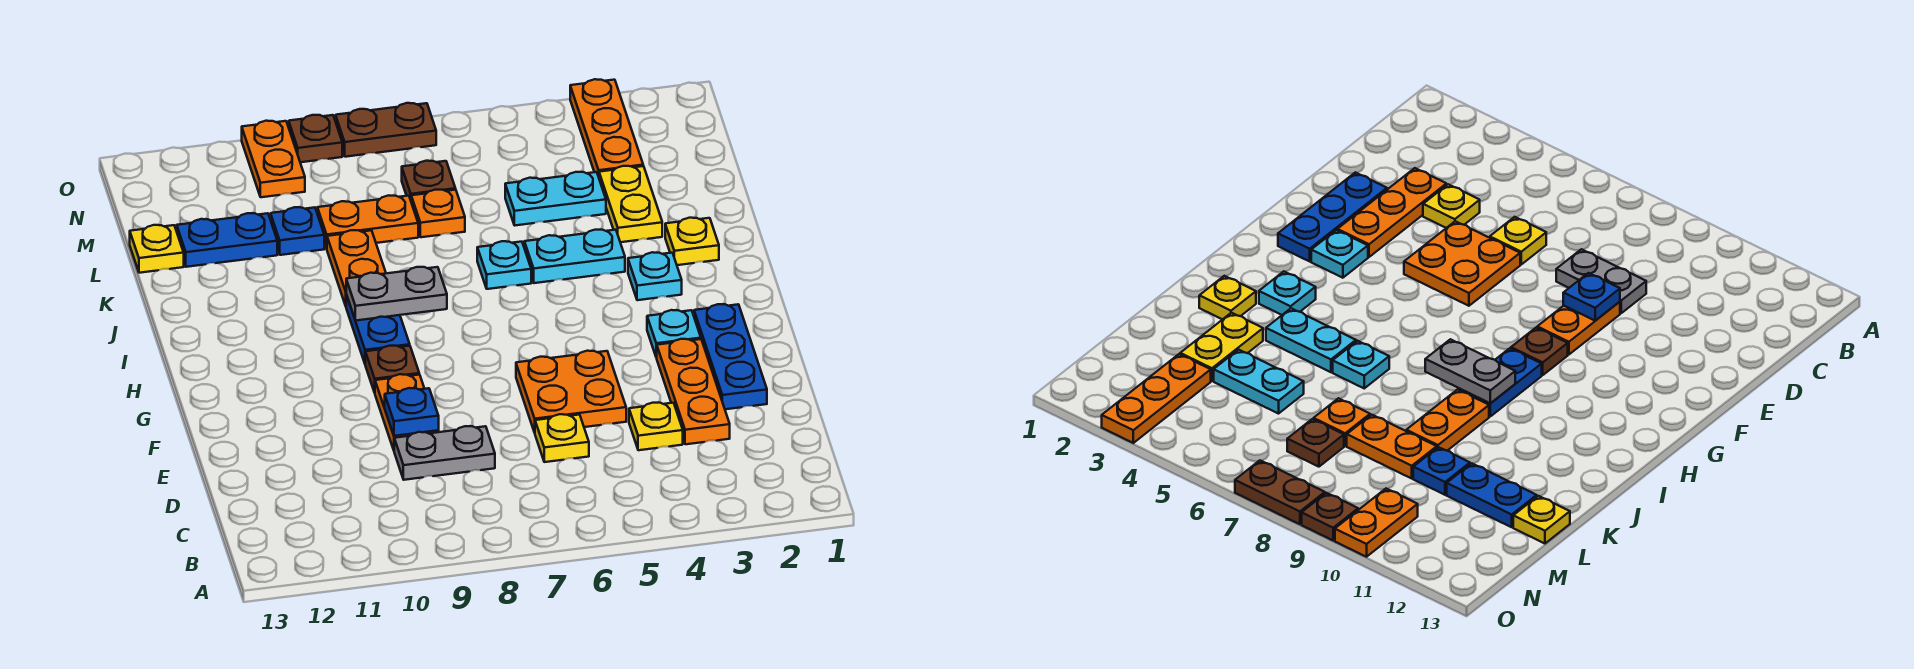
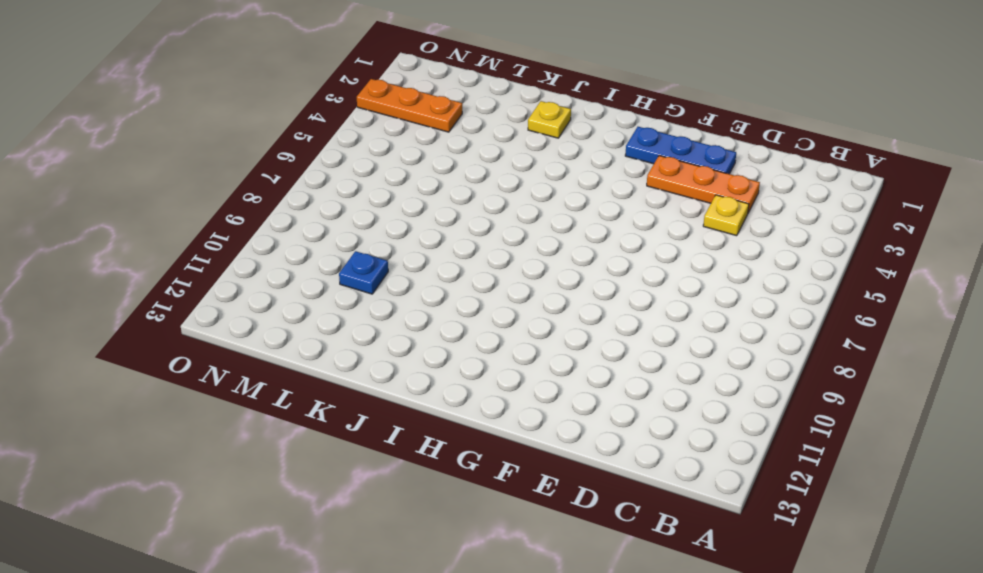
none -> yellow 1x1 plate [535,414,589,462]
none -> grey 1x2 plate [394,426,495,480]
none -> orange 2x2 plate [516,351,626,433]

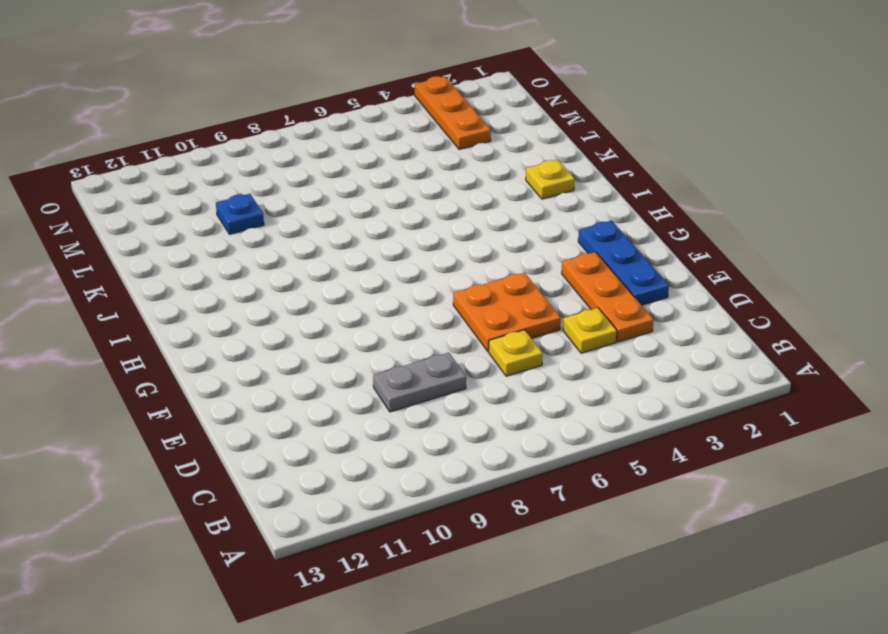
none -> orange 1x2 plate [375,374,439,450]
none -> cyan 1x1 plate [647,310,701,358]
none -> brown 1x1 plate [365,346,419,393]

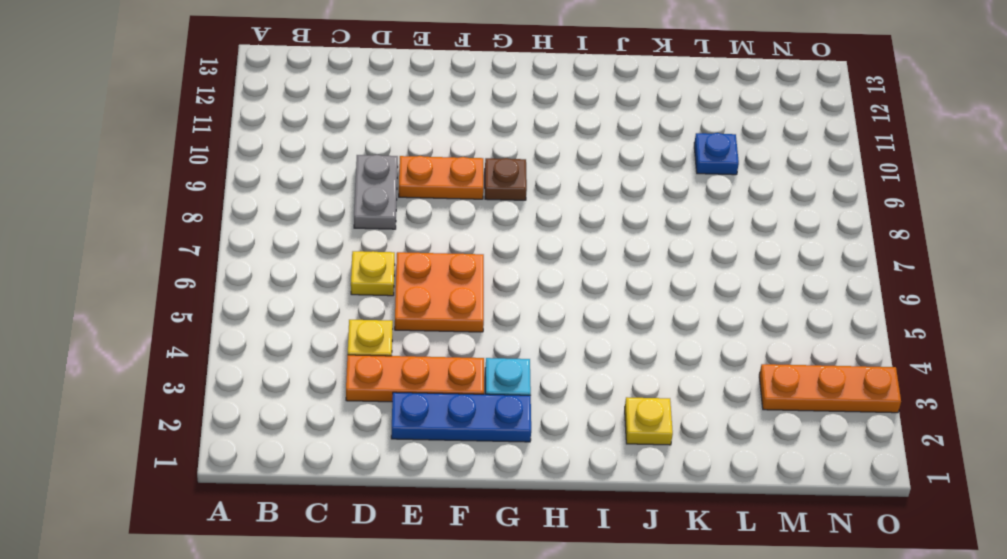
none -> blue 1x2 plate [346,295,410,363]
none -> cyan 1x1 plate [628,252,682,300]
none -> cyan 1x2 plate [524,230,625,283]

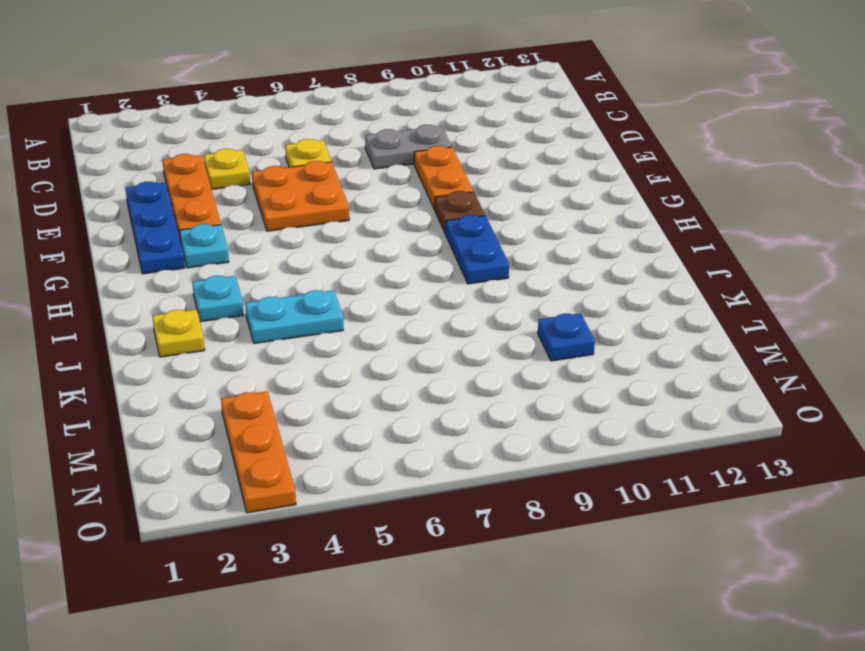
none -> cyan 1x1 plate [477,241,531,289]
none -> orange 1x2 plate [327,230,386,306]
none -> yellow 1x2 plate [599,166,662,242]

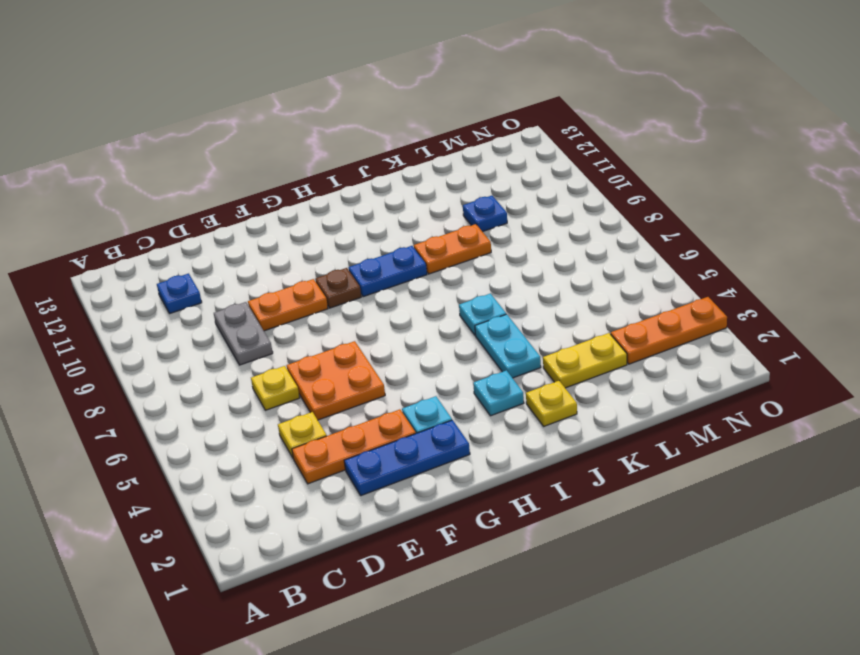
blue 1x1 plate [157,273,202,314] -> blue 1x1 plate moved to [385,388,439,436]
none -> cyan 1x2 plate [505,172,606,225]
none -> orange 1x1 plate [411,190,465,237]
none -> orange 1x2 plate [317,195,418,249]

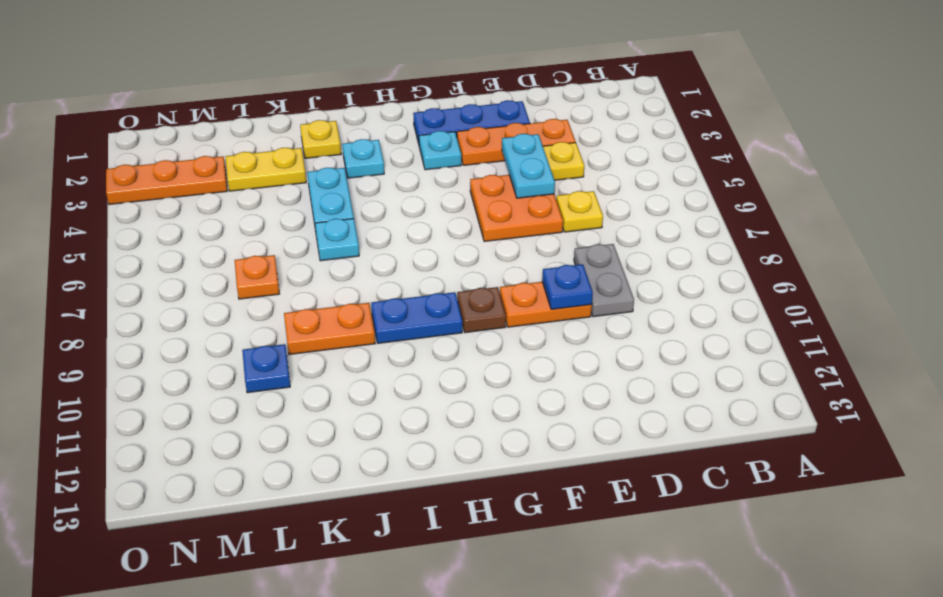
cyan 1x2 plate [502,134,555,198] -> cyan 1x2 plate moved to [505,172,606,225]
none -> orange 1x2 plate [317,195,418,249]
none -> blue 1x2 plate [177,213,277,267]
none -> yellow 1x1 plate [130,225,184,273]

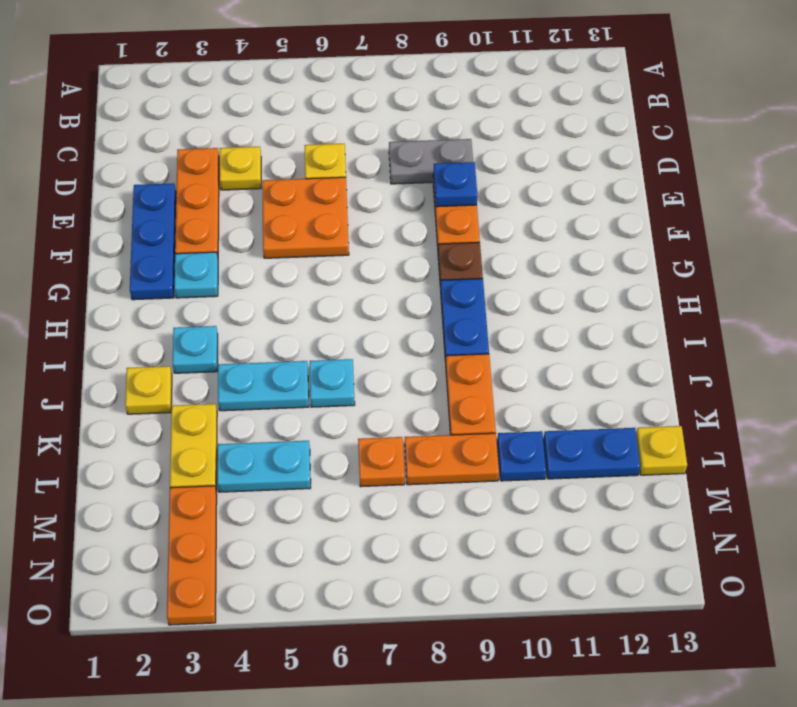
none -> brown 1x1 plate [402,161,456,200]
none -> orange 1x2 plate [242,121,305,197]
none -> brown 1x2 plate [336,103,436,157]

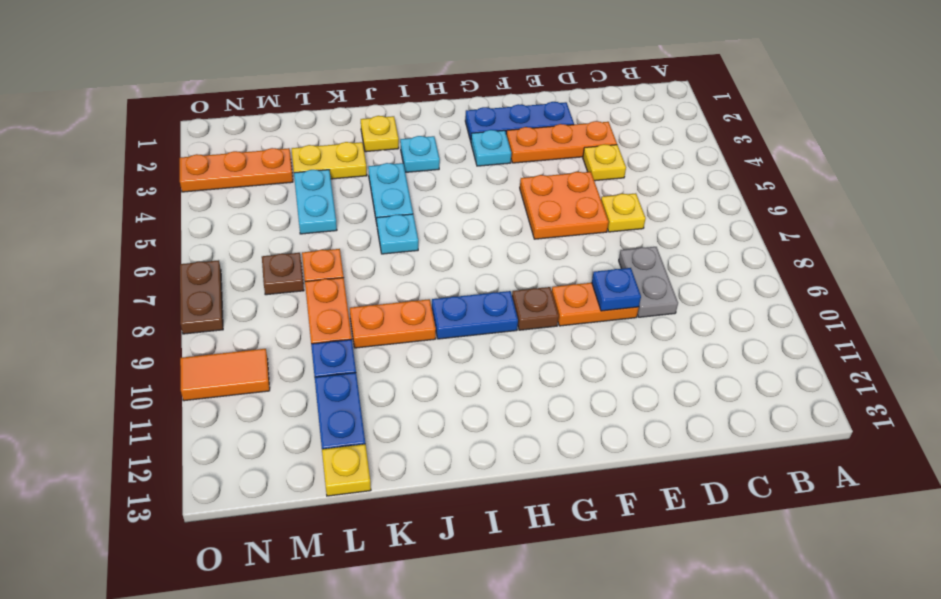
orange 1x2 tile [180,349,270,401] -> orange 1x2 plate [242,121,305,197]
none -> brown 1x1 plate [289,115,342,162]
none -> grey 1x2 plate [346,267,447,321]

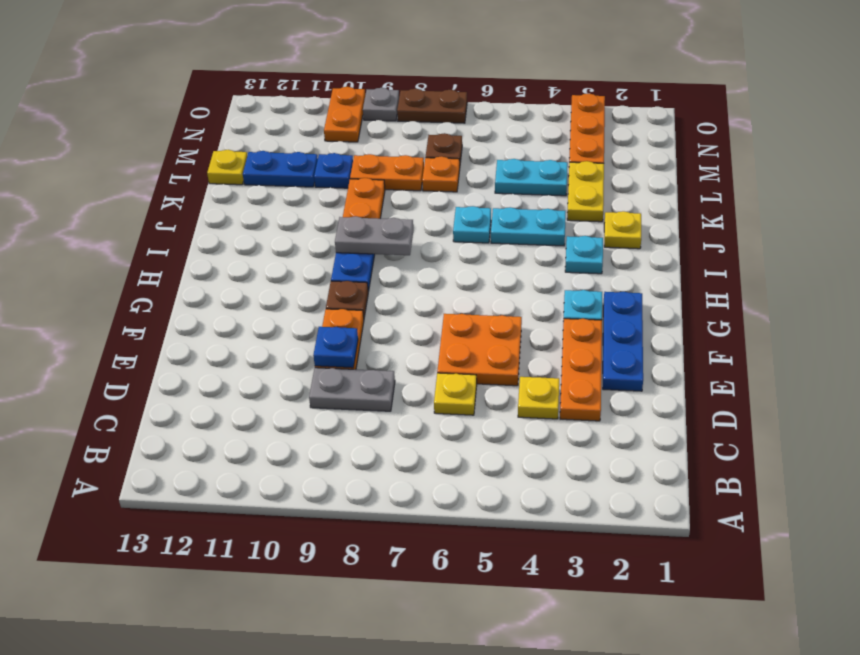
grey 1x1 plate [363,88,399,121] -> brown 1x1 plate [289,115,342,162]

